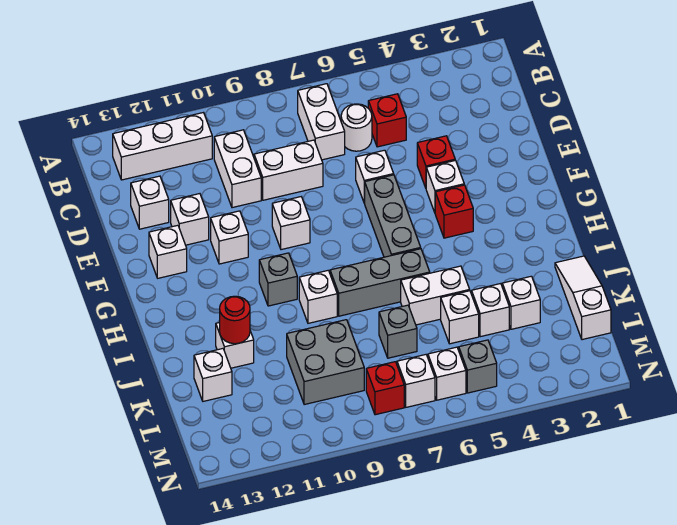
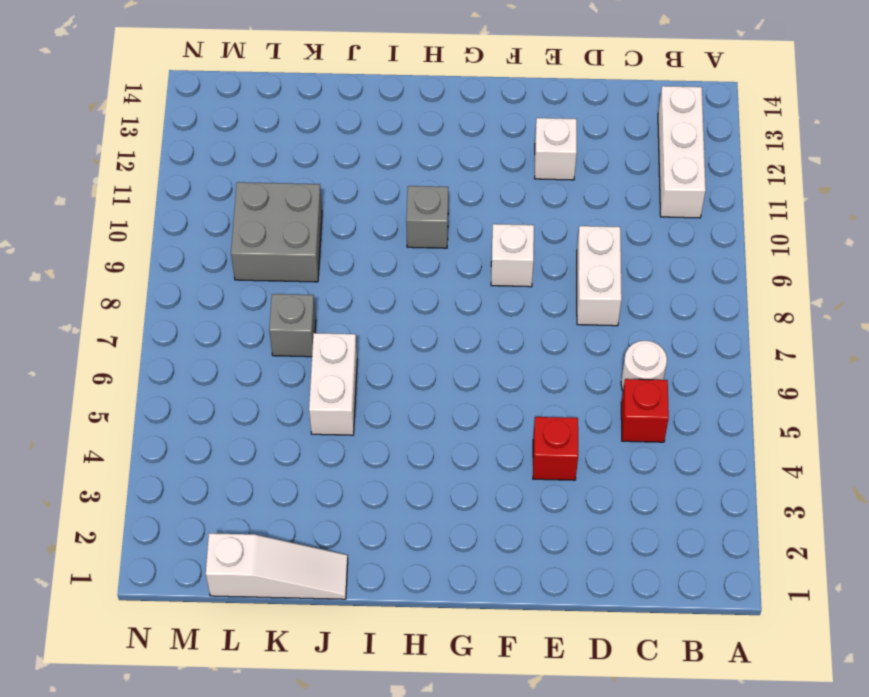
none -> white 1x2 brick [298,84,345,160]
none -> white 1x2 brick [214,130,261,208]
none -> white 1x1 brick [131,176,169,229]
none -> white 1x1 brick [356,150,394,203]

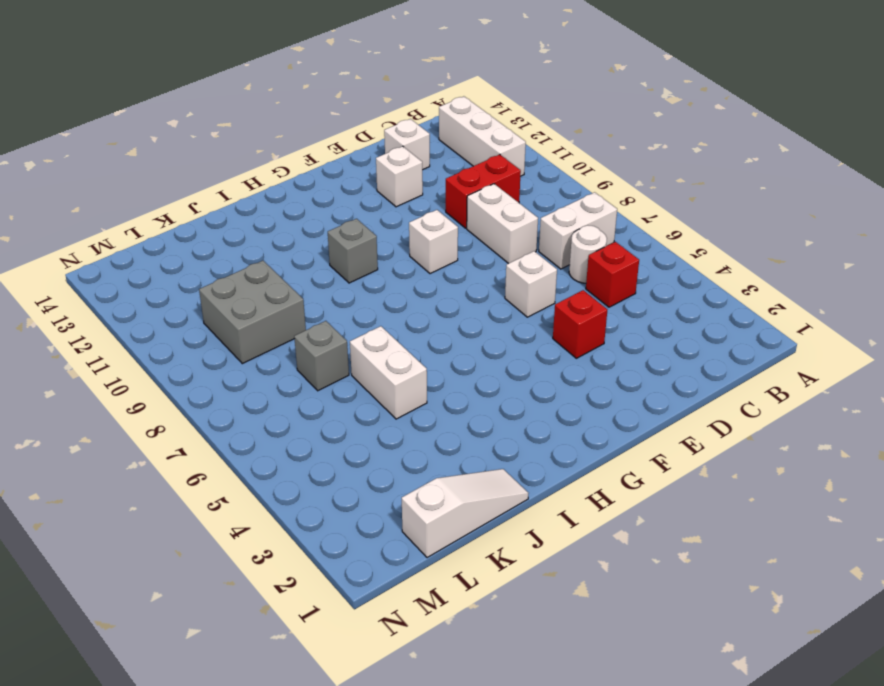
red 1x2 brick [446,155,521,228] -> white 1x2 brick [214,130,261,208]
none -> white 1x1 brick [426,160,464,212]
none -> grey 1x3 brick [365,175,421,257]
none -> white 1x1 brick [211,211,248,264]
none -> white 1x1 brick [149,225,187,278]

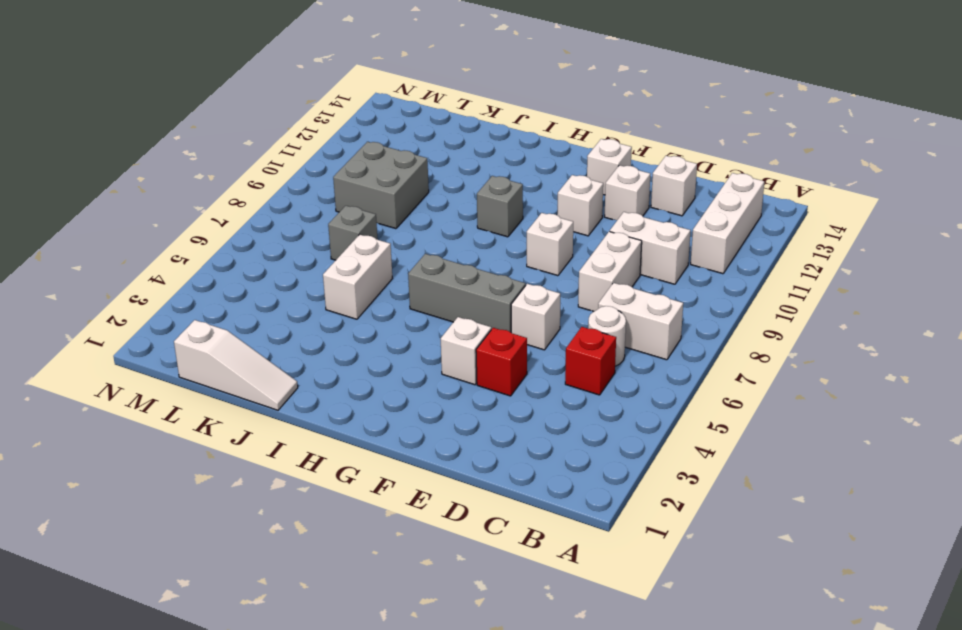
none -> red 1x1 brick [435,185,473,238]
none -> grey 1x3 brick [330,249,430,316]
none -> white 1x1 brick [299,270,337,323]
none -> white 1x1 brick [216,323,254,368]

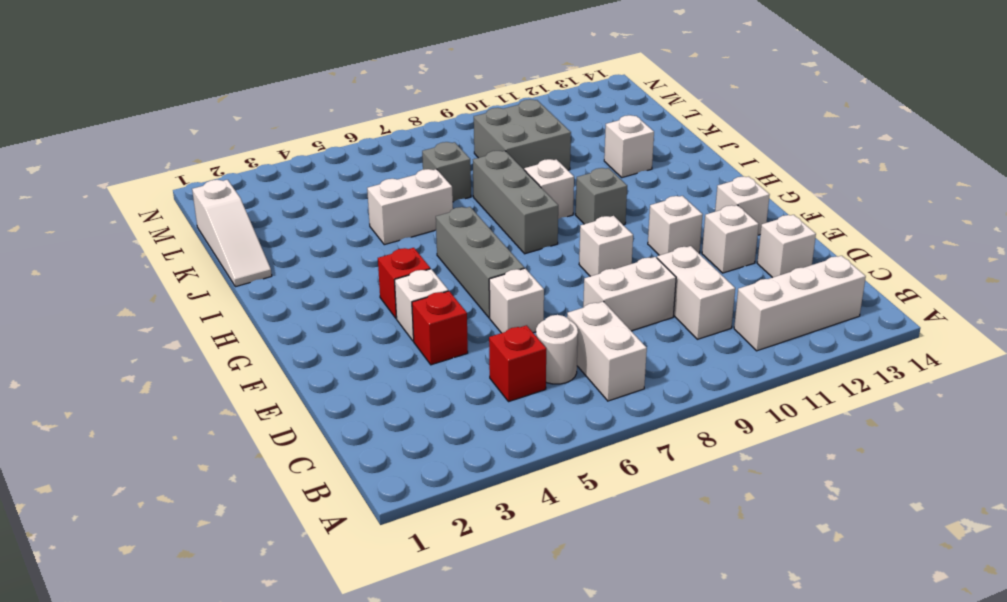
grey 1x3 brick [473,151,558,254] -> grey 1x3 brick turned to [330,249,430,316]
none -> white 1x1 brick [502,276,540,329]
none -> white 1x1 brick [472,284,509,337]
none -> white 1x1 brick [441,291,479,344]
none -> white 1x1 brick [194,349,232,401]

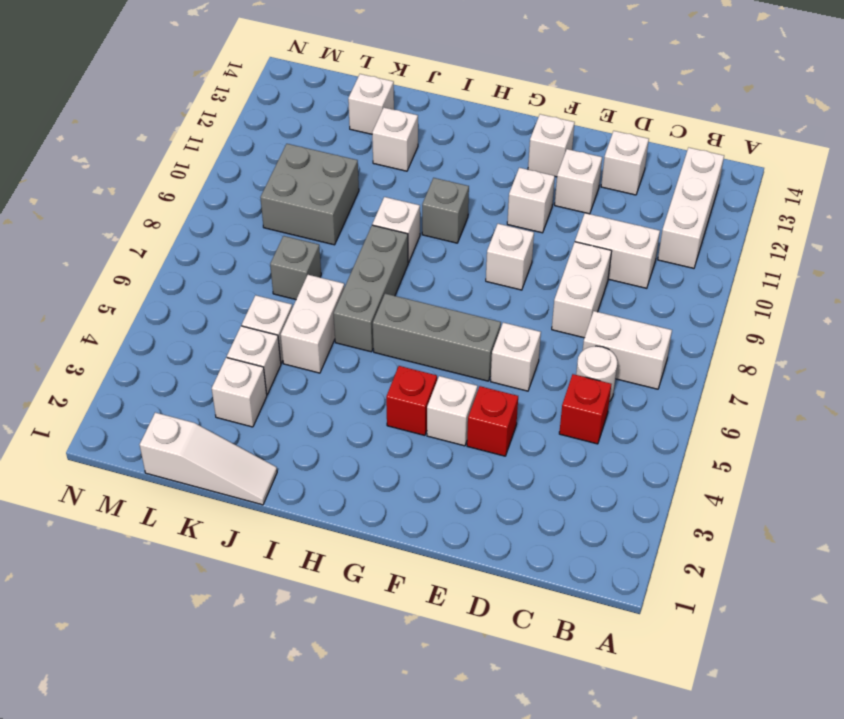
none -> grey 1x1 brick [459,340,497,393]
none -> white 1x1 brick [428,347,466,400]
none -> white 1x1 brick [397,355,435,407]
none -> red 1x1 brick [366,362,404,415]

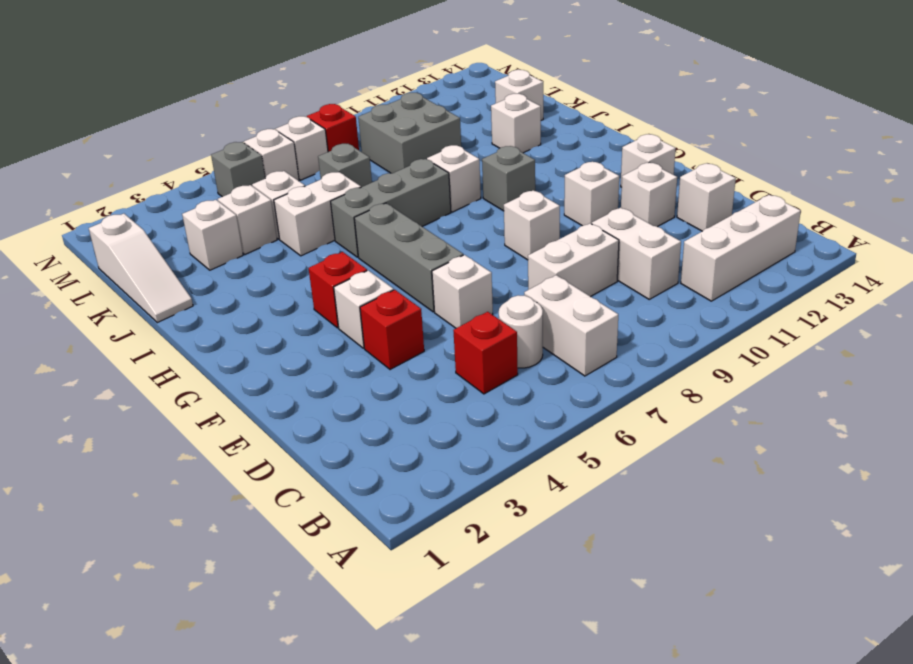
none -> red 1x1 round brick [220,296,250,344]

